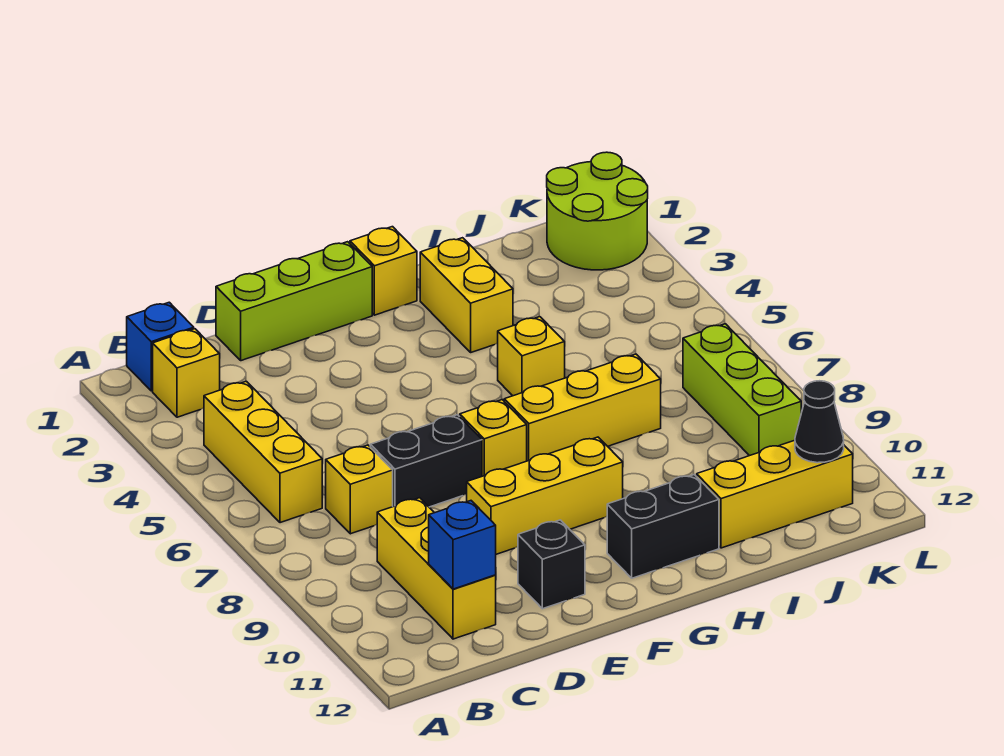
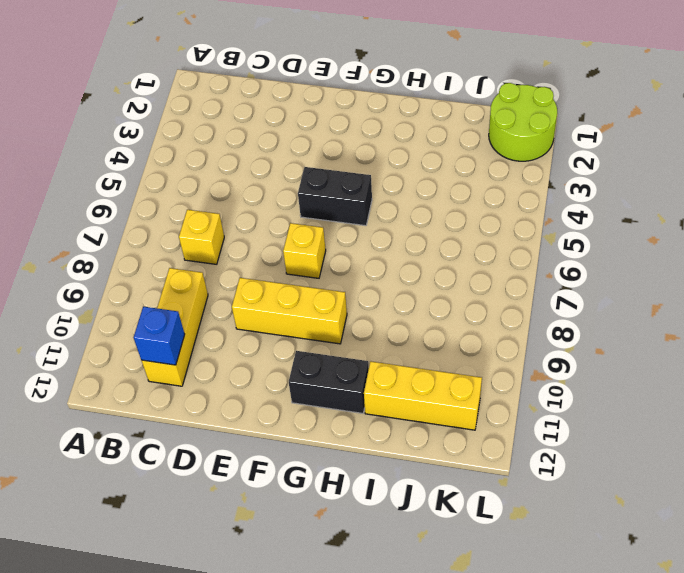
black 1x2 brick [298,167,372,226] -> black 1x2 brick moved to [370,415,482,507]
none -> blue 1x1 brick [127,302,194,391]
none -> yellow 1x1 brick [153,329,220,417]
none -> yellow 1x3 brick [204,381,322,523]

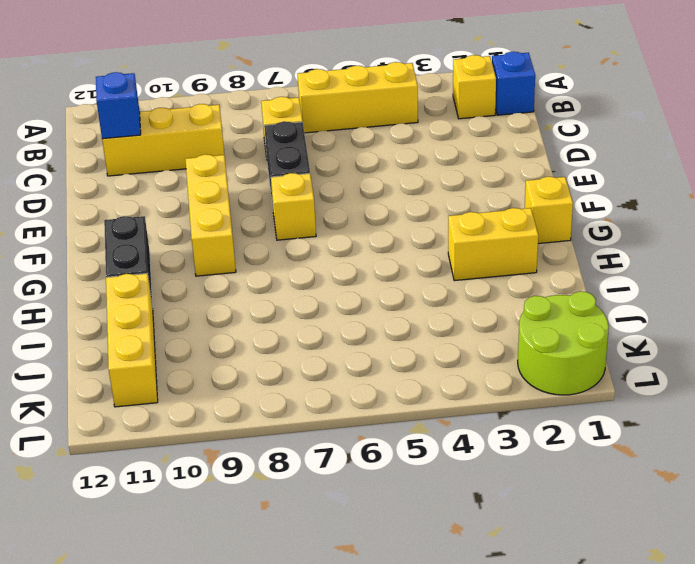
none -> lime 1x3 brick [216,242,372,361]
none -> black 1x1 brick [518,520,585,609]
none -> yellow 1x3 brick [504,354,661,461]

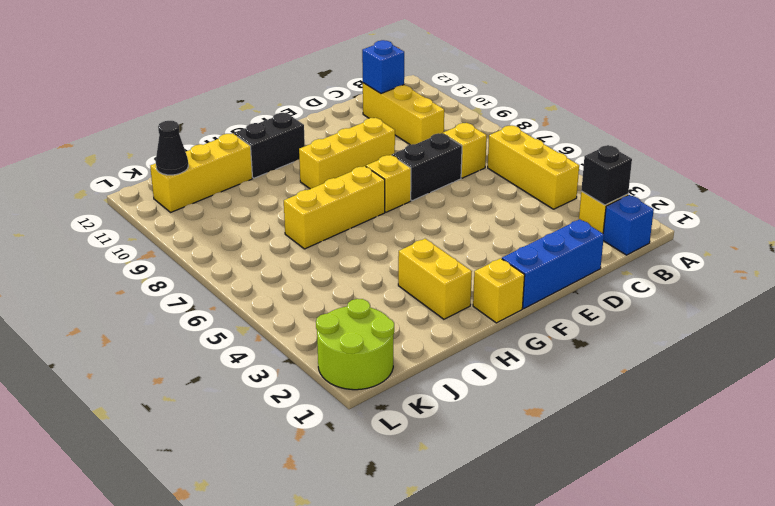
black 1x1 brick [581,145,632,205] -> black 1x1 brick moved to [518,520,585,609]
blue 1x3 brick [502,219,604,309] -> lime 1x3 brick [216,242,372,361]
none -> yellow 1x1 brick [498,317,565,396]
none -> lime 1x3 brick [683,324,801,456]

